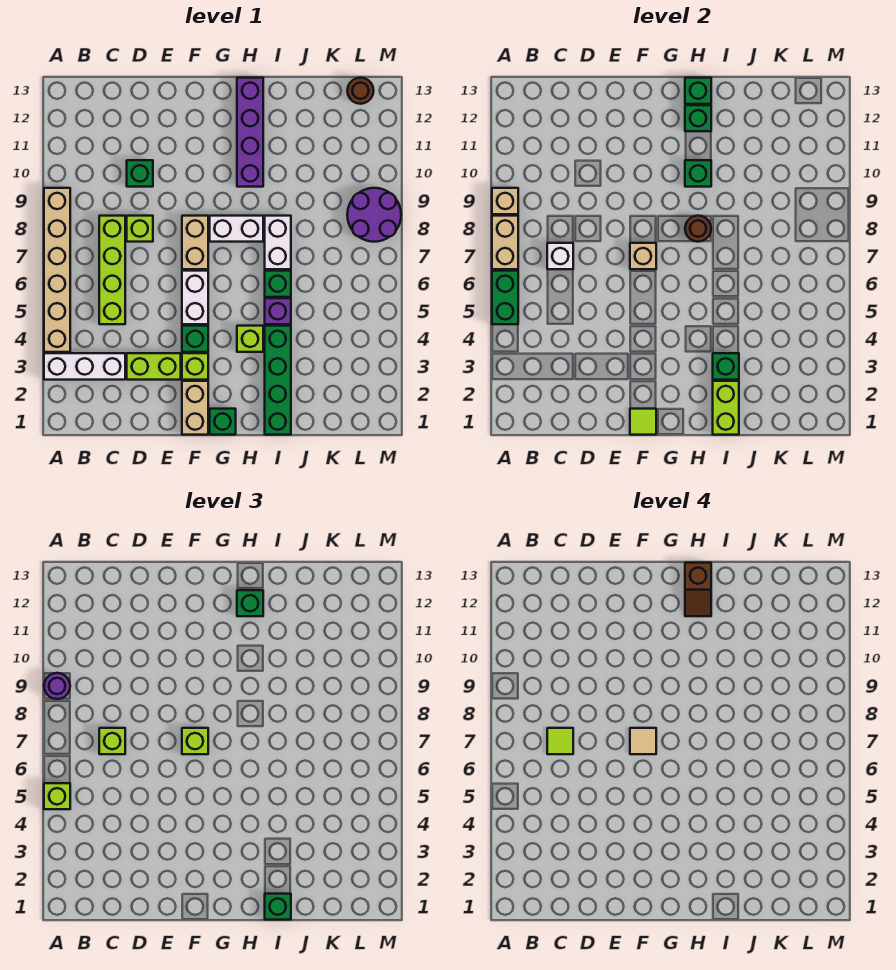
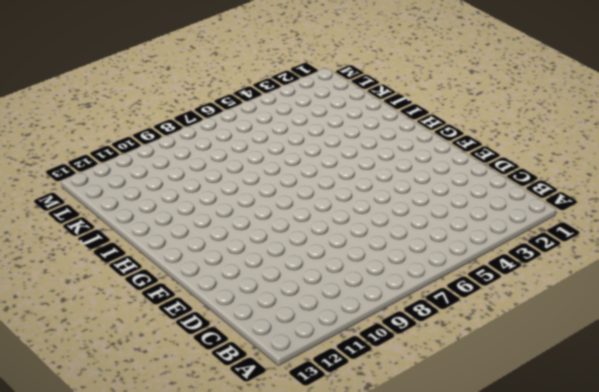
none -> white 1x3 brick [44,353,125,380]
none -> tan 1x6 brick [44,188,70,352]
none -> lime 1x4 brick [99,216,125,324]
none -> lime 1x2 brick [127,353,181,380]

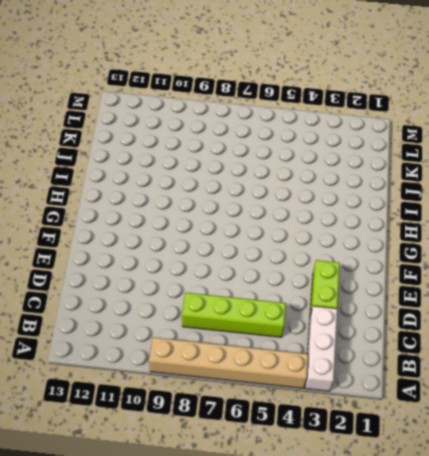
none -> lime 1x1 brick [127,216,153,242]
none -> green 1x1 brick [127,160,153,187]
none -> tan 1x2 brick [182,381,208,435]
none -> lime 1x1 brick [182,353,208,380]

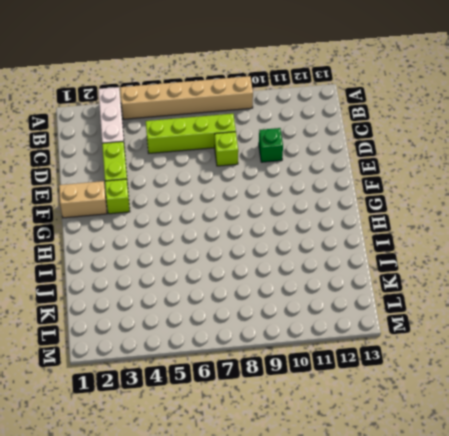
none -> green 1x1 brick [182,326,208,352]
none -> white 1x2 brick [182,271,208,324]
none -> tan 1x2 brick [182,216,208,269]
none -> green 1x1 brick [210,409,236,435]

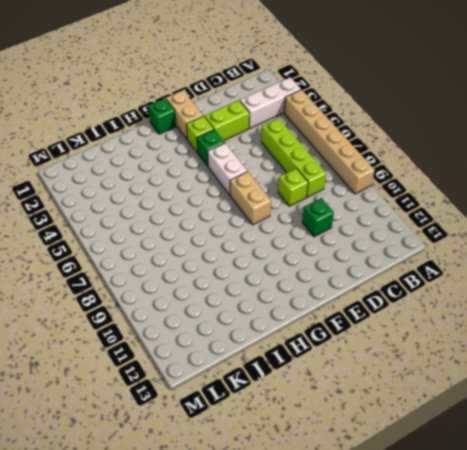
none -> white 1x2 brick [210,216,263,242]
none -> lime 1x1 brick [237,326,263,352]
none -> purple 1x4 brick [237,78,263,187]
none -> green 1x4 brick [265,326,291,435]

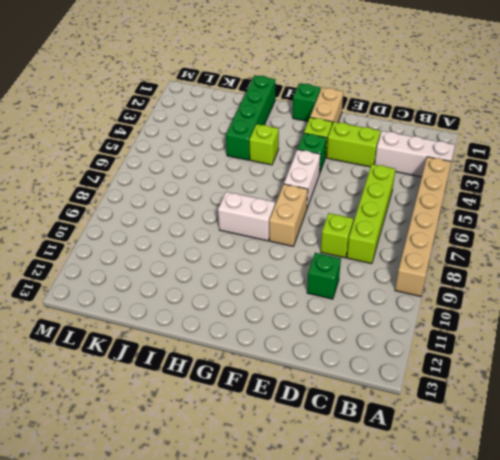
none -> purple 1x4 brick [237,78,263,187]
none -> purple 1x1 brick [265,298,291,324]
none -> green 1x1 brick [265,271,291,297]
none -> white 1x2 brick [265,216,291,269]

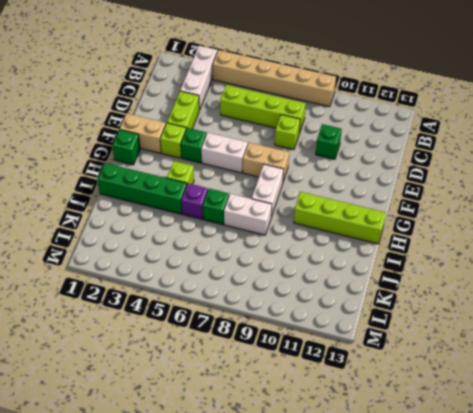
lime 1x4 brick [294,192,386,244] -> purple 1x4 brick [237,78,263,187]
none -> purple 2x2 round brick [347,188,401,242]
none -> brown 1x1 round brick [347,78,374,104]
none -> green 1x2 brick [492,271,518,324]
none -> tan 1x2 brick [492,216,518,269]

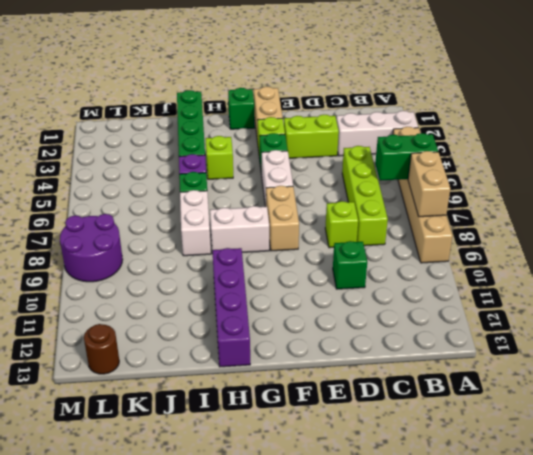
green 1x2 brick [375,133,438,181] -> green 1x2 brick turned to [492,271,518,324]
none -> tan 1x1 brick [492,188,518,214]
none -> white 1x1 brick [547,243,573,269]
none -> lime 1x1 tile [630,409,656,435]
none -> tan 1x1 brick [630,243,656,269]

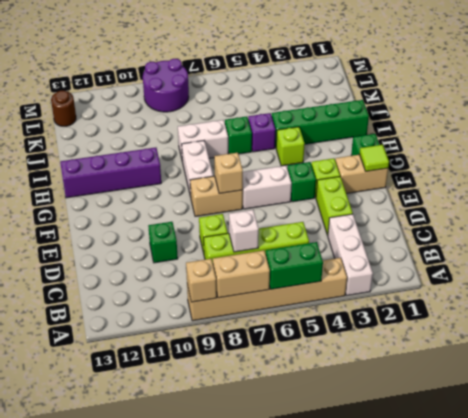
none -> brown 1x1 round brick [685,216,711,242]
none -> green 1x1 brick [685,160,711,187]
none -> green 1x1 brick [685,105,711,131]
none -> green 1x1 brick [685,78,711,104]

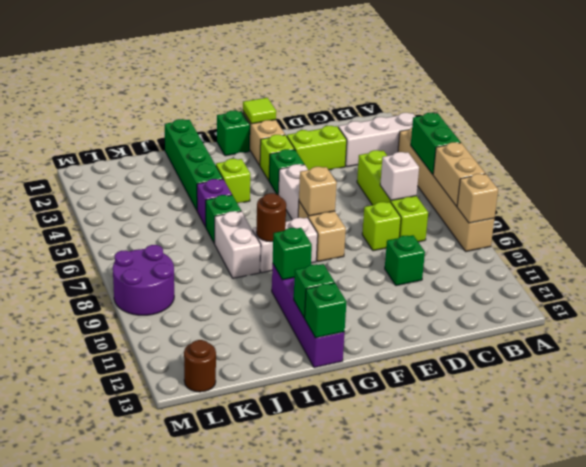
none -> lime 1x2 brick [713,381,739,435]
none -> green 1x1 brick [713,353,739,380]
none -> lime 1x1 brick [44,783,70,809]
none -> purple 1x1 round brick [44,673,70,699]

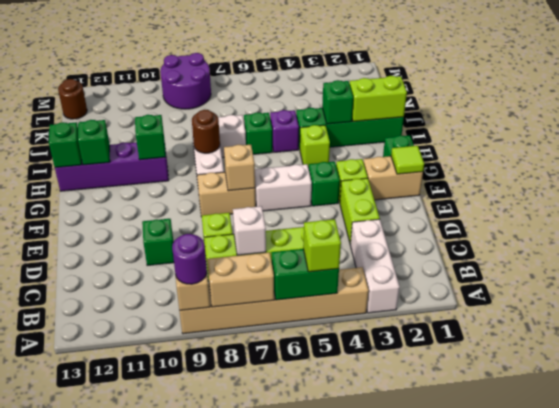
none -> lime 1x1 brick [99,728,125,754]
none -> lime 1x1 brick [182,728,208,754]
none -> green 1x1 brick [237,590,263,616]
none -> green 1x1 brick [265,894,291,920]

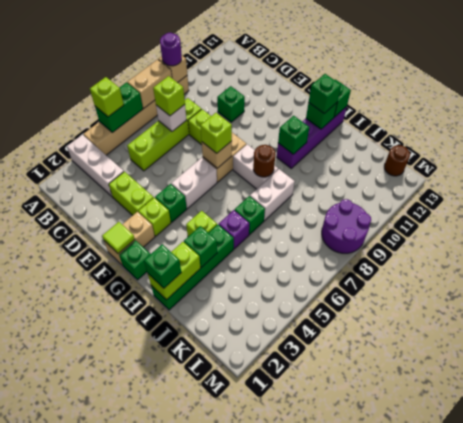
none -> lime 1x1 tile [547,728,573,754]
none -> tan 1x1 tile [630,728,656,754]
none -> brown 1x2 slope [685,563,711,616]

